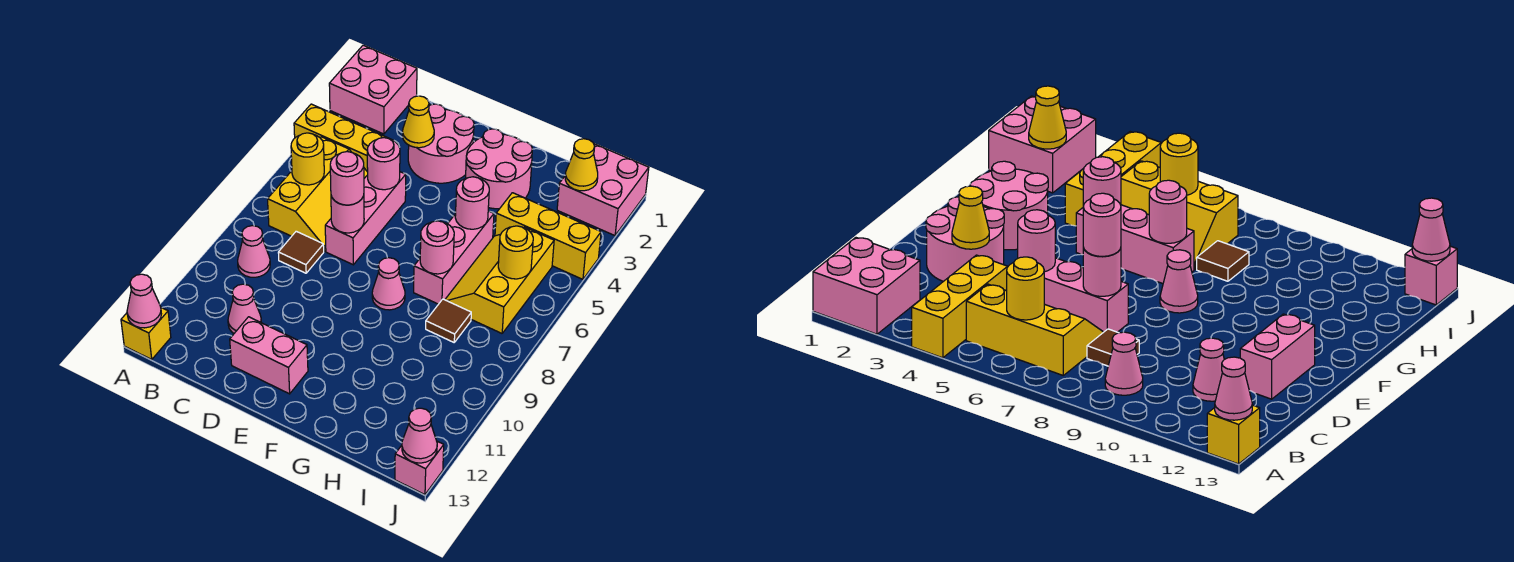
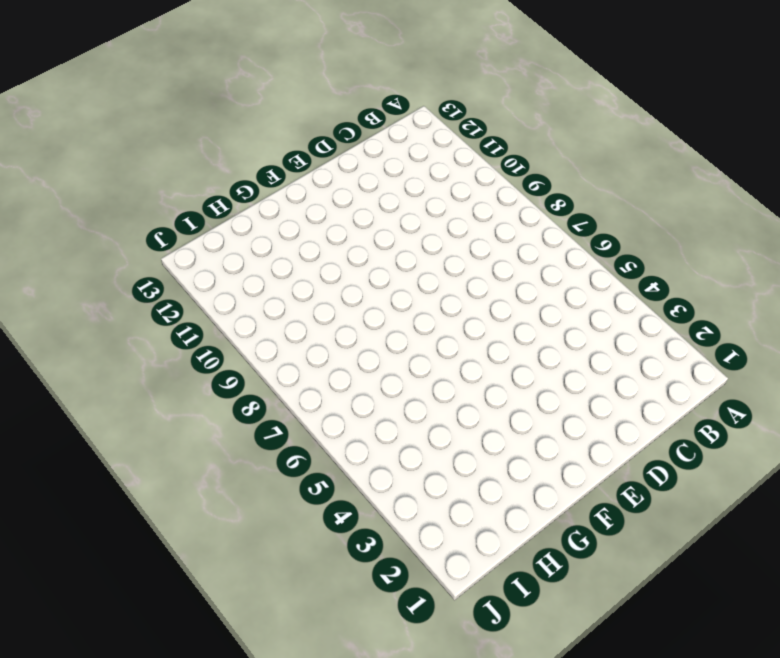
none -> pink 2x2 brick [329,45,417,134]
none -> yellow 1x3 brick [294,104,394,172]
none -> yellow 1x1 brick [121,308,171,359]

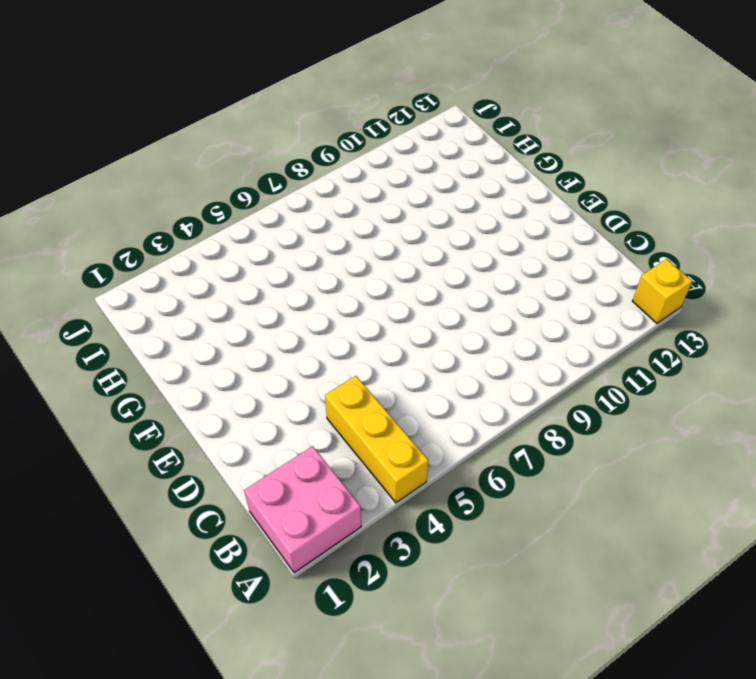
none -> yellow 2x3 slope [268,137,368,251]
none -> pink 1x1 cone [238,226,270,277]
none -> brown 1x1 tile [278,231,324,273]

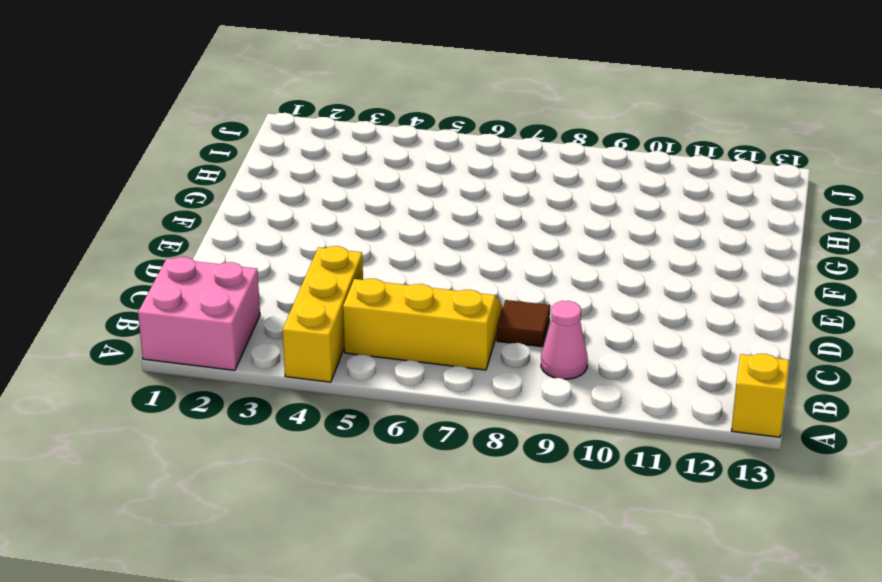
none -> pink 1x1 cone [228,284,261,333]
none -> pink 2x2 round brick [408,104,474,183]
none -> pink 1x3 brick [325,172,406,265]

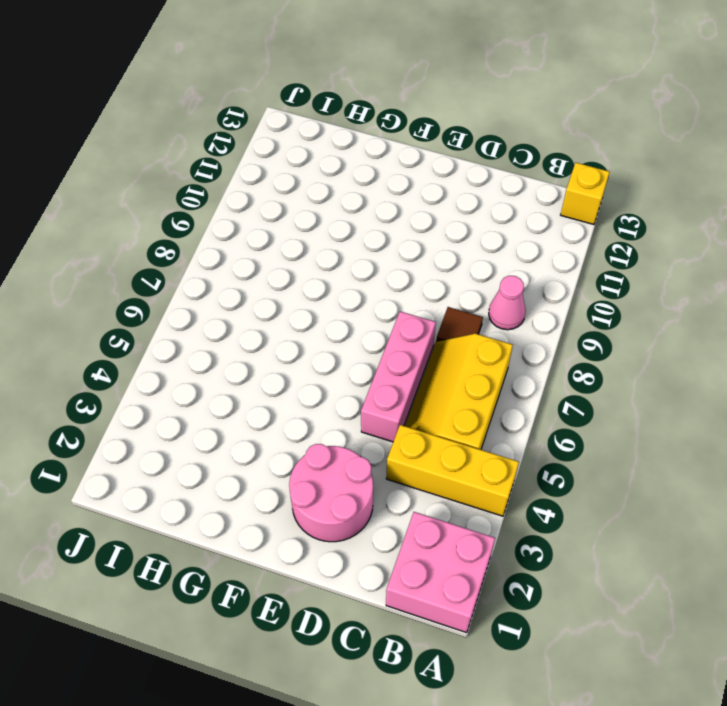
none -> pink 1x1 cone [228,284,261,333]
none -> pink 1x2 brick [230,317,308,394]
none -> pink 2x2 round brick [466,129,532,209]

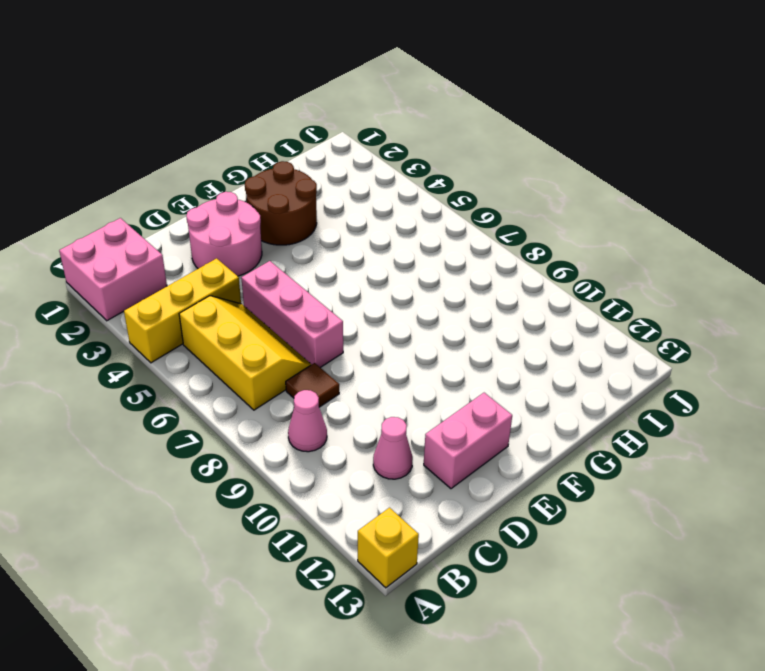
brown 2x2 round brick [245,161,317,245] -> pink 2x2 round brick [466,129,532,209]
none -> pink 1x1 cone [372,258,405,310]
none -> pink 1x3 brick [414,211,494,304]
none -> yellow 1x3 brick [495,193,601,279]

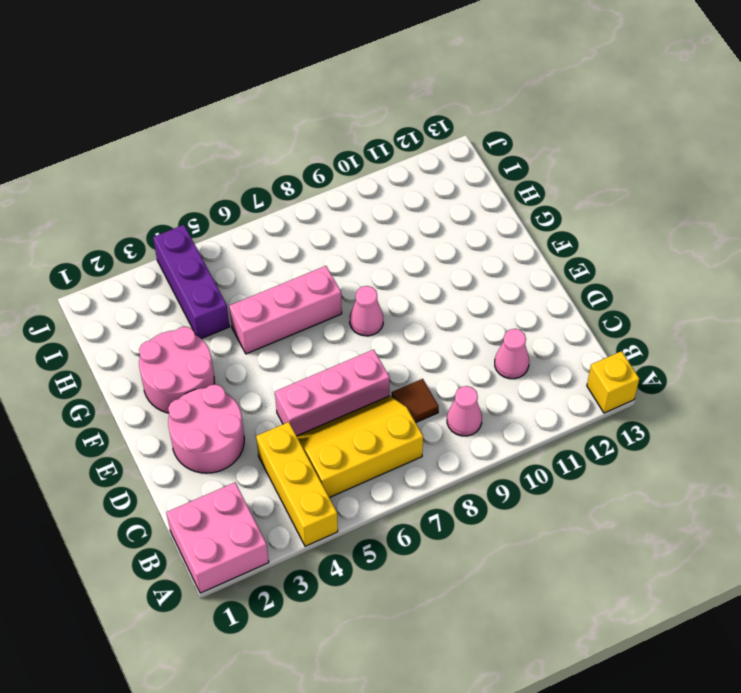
purple 1x3 brick [153,225,229,339] -> yellow 1x3 brick [495,193,601,279]
none -> pink 1x2 brick [230,317,308,394]
none -> yellow 2x3 slope [445,227,554,333]
none -> brown 1x1 tile [426,299,471,342]

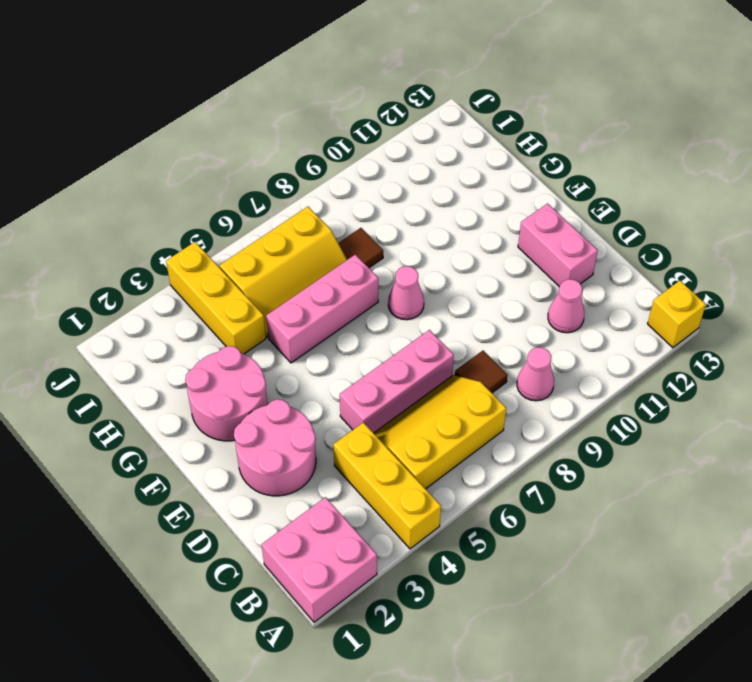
none -> pink 2x2 brick [557,144,649,236]
none -> pink 1x1 brick [395,441,444,495]
none -> pink 1x1 cone [127,274,161,328]

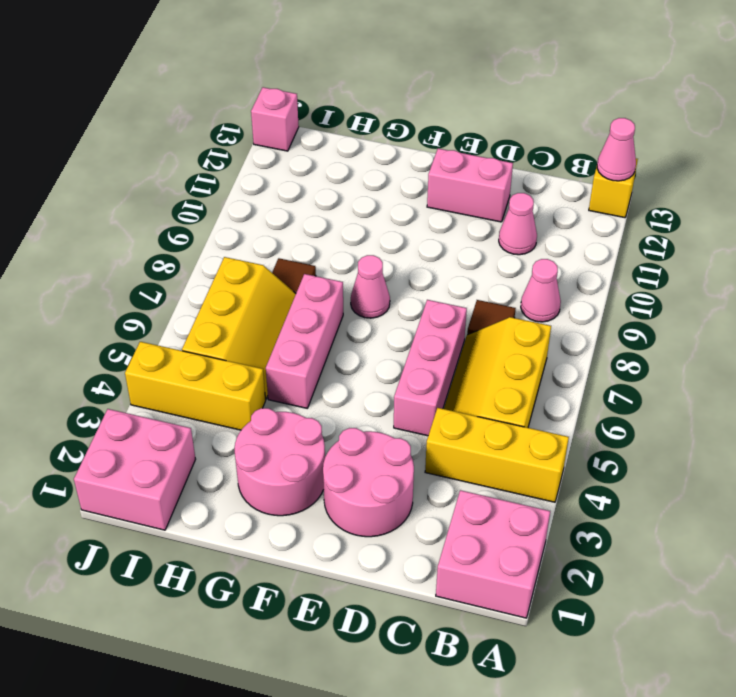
none -> yellow 1x1 round brick [291,133,324,185]
none -> yellow 1x1 cone [403,96,434,148]
none -> pink 1x1 round brick [367,138,400,190]

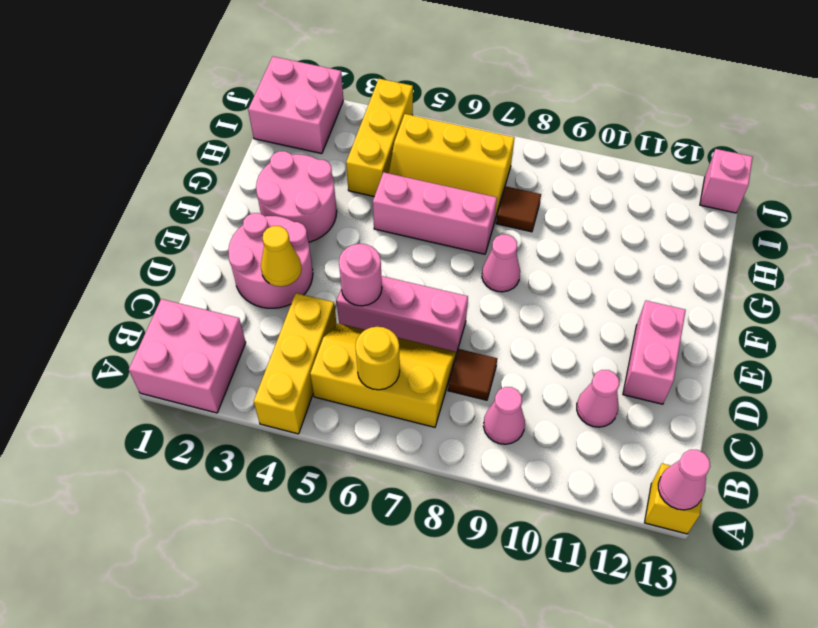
none -> pink 1x1 round brick [331,196,364,233]
none -> pink 1x1 round brick [455,177,489,229]
none -> pink 1x1 round brick [420,221,454,274]

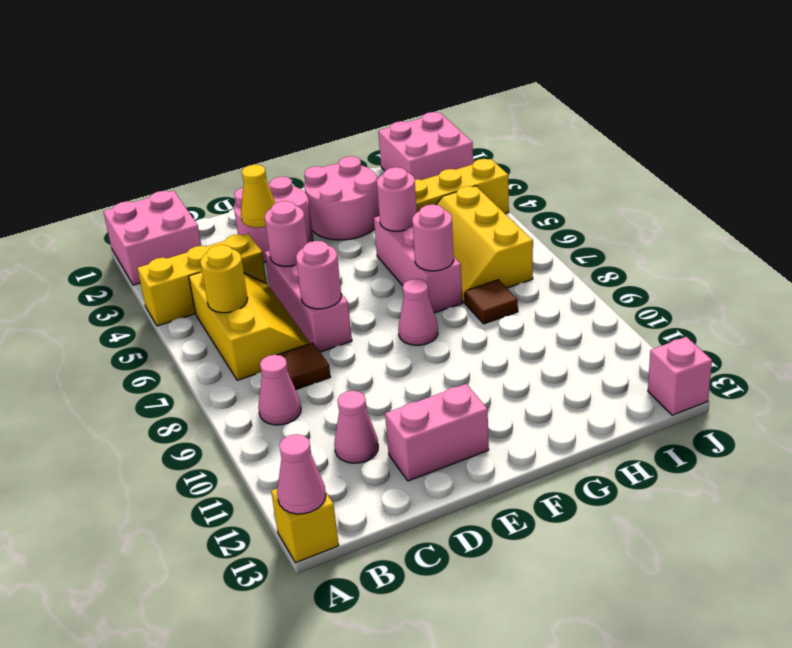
none -> yellow 1x1 cone [565,139,598,191]
none -> yellow 1x1 round brick [498,226,533,279]
none -> pink 1x1 cone [402,408,437,463]

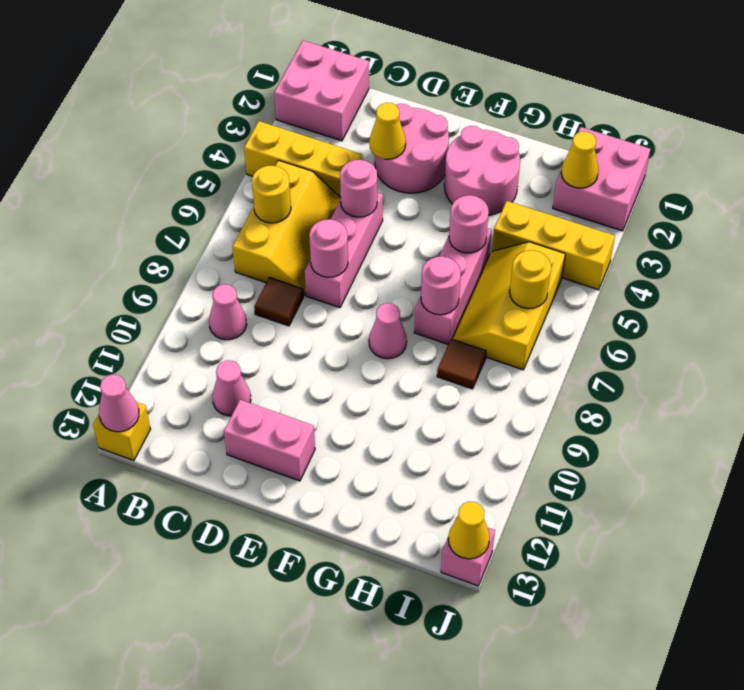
yellow 1x1 cone [448,501,490,559] -> pink 1x1 cone [402,408,437,463]
none -> pink 1x1 round brick [330,152,364,205]

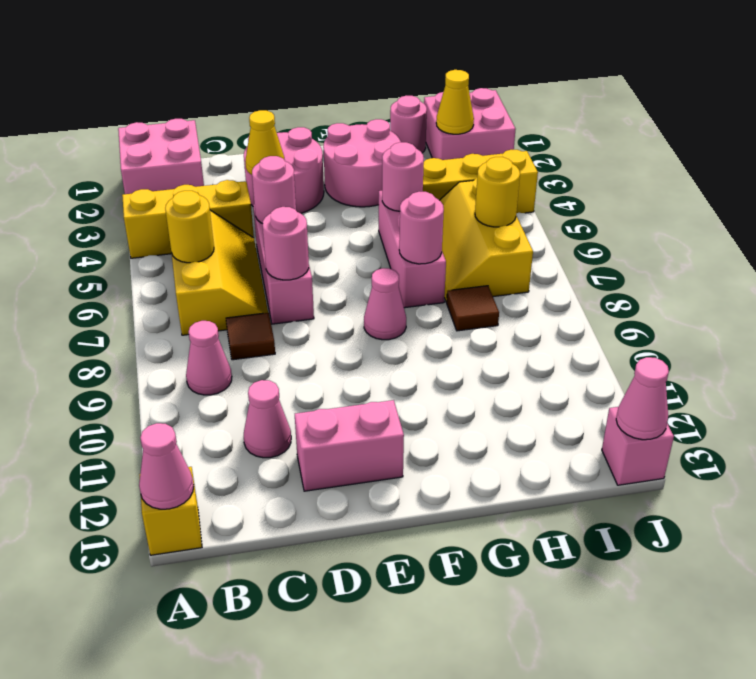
pink 1x1 round brick [390,96,427,153] -> pink 1x1 round brick moved to [330,152,364,205]

